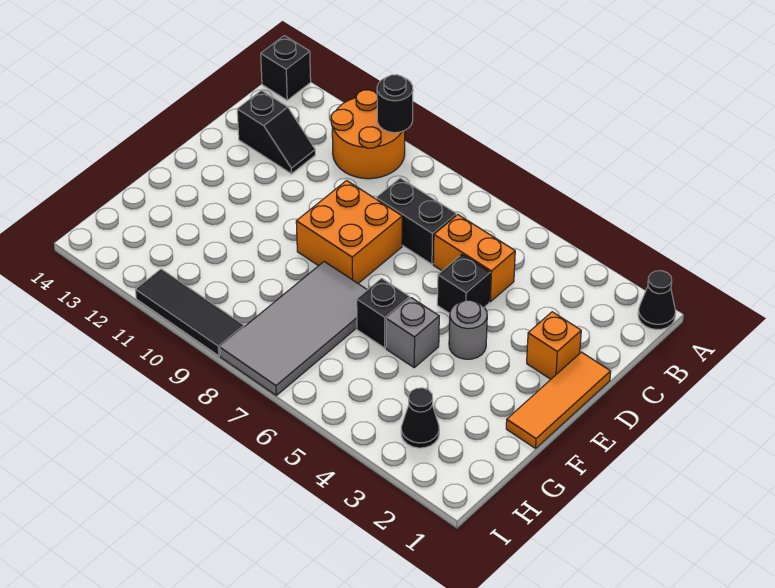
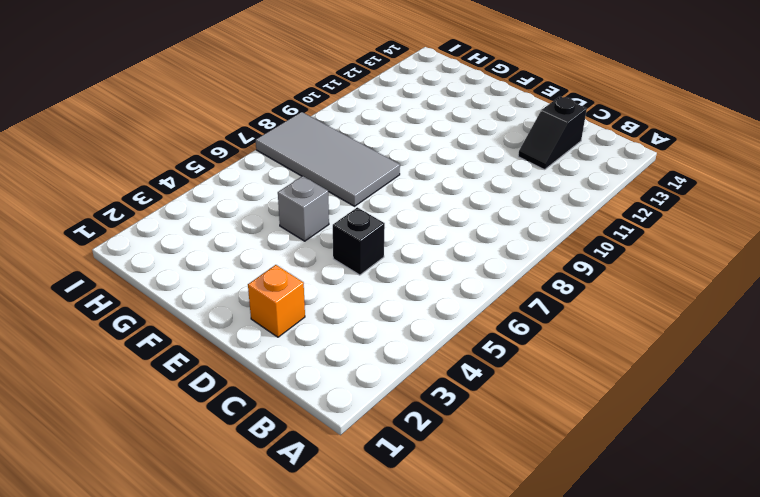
none -> black 1x1 cone [638,271,676,330]
none -> orange 2x2 round brick [331,90,405,179]
none -> black 1x1 brick [261,36,311,100]

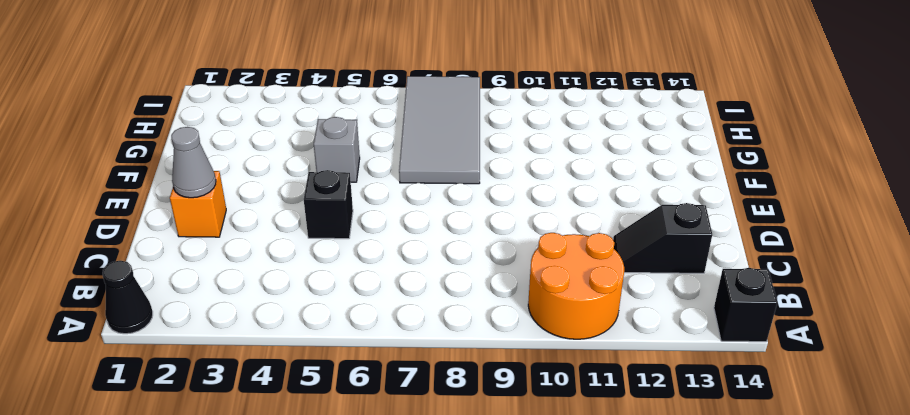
grey 1x1 cone [171,127,216,198] -> none
none -> orange 1x2 brick [433,215,515,302]
none -> black 1x2 brick [376,178,456,264]
none -> orange 1x3 tile [506,352,611,448]

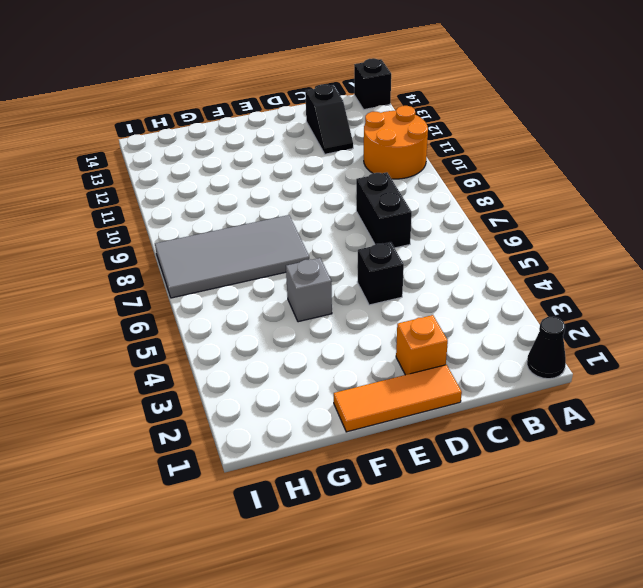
none -> orange 1x2 brick [433,215,515,302]
none -> orange 2x2 brick [296,181,402,283]
none -> grey 1x1 round brick [449,300,487,359]

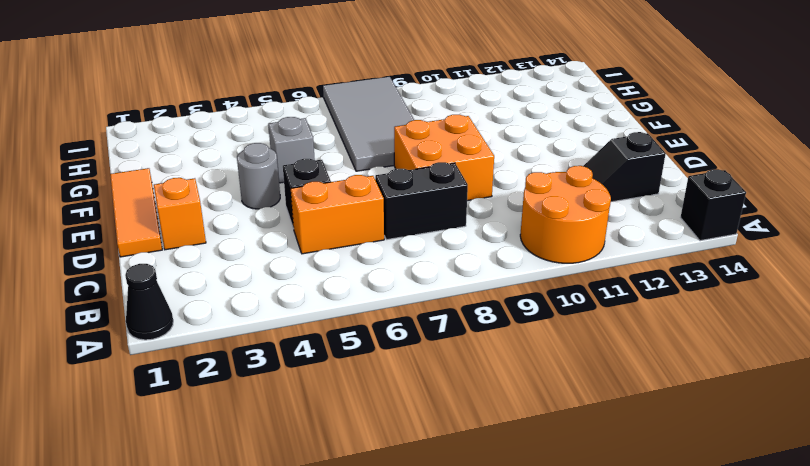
none -> black 1x1 brick [357,278,410,348]
none -> black 1x1 cone [401,388,439,448]
none -> black 1x3 tile [135,269,244,356]

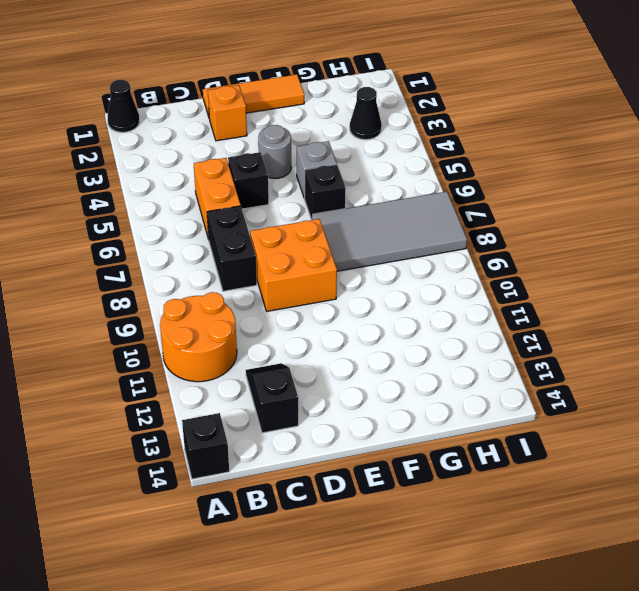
none -> black 1x3 tile [135,269,244,356]
none -> black 1x1 round brick [377,75,413,133]

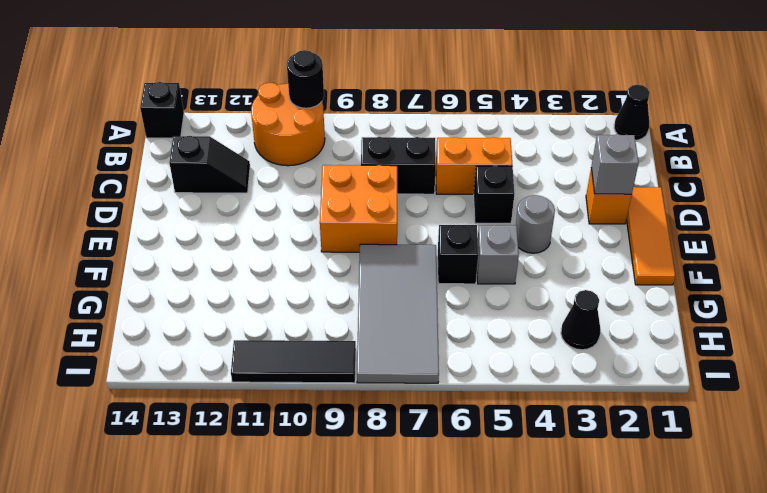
grey 1x1 brick [591,134,639,195] -> none

